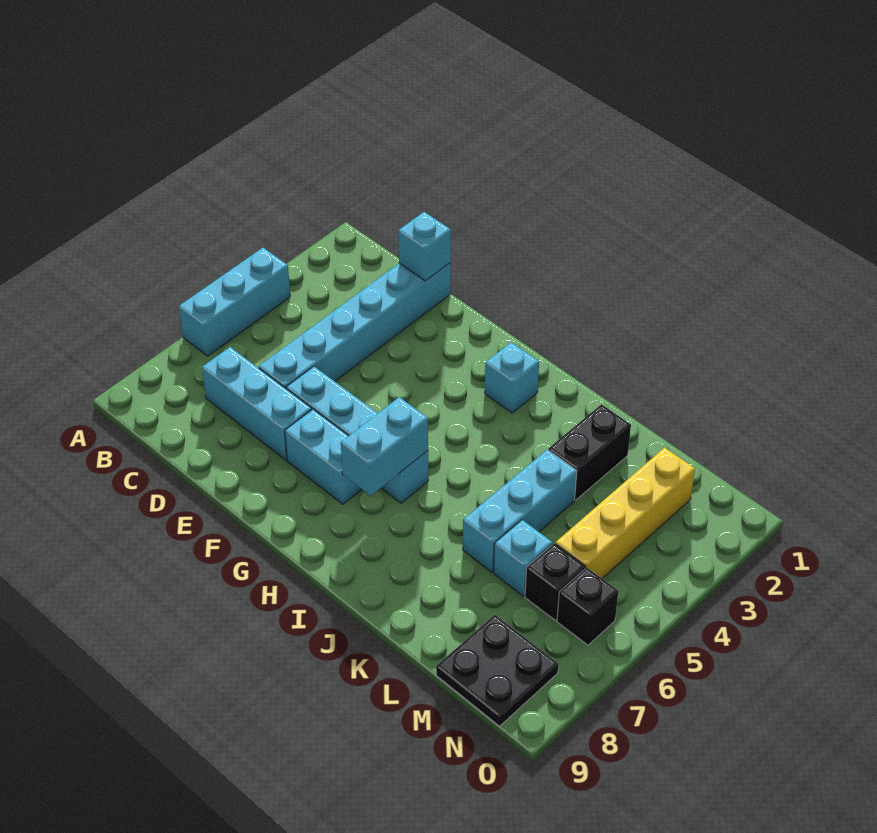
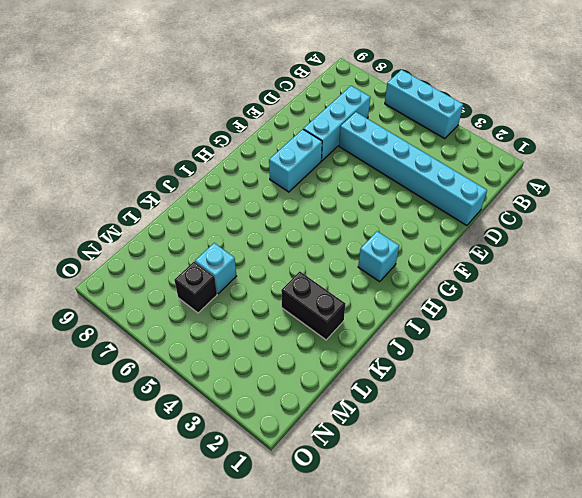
none -> cyan 1x4 brick [286,367,428,503]
none -> cyan 1x3 brick [463,450,577,572]
none -> yellow 1x4 brick [555,448,695,578]

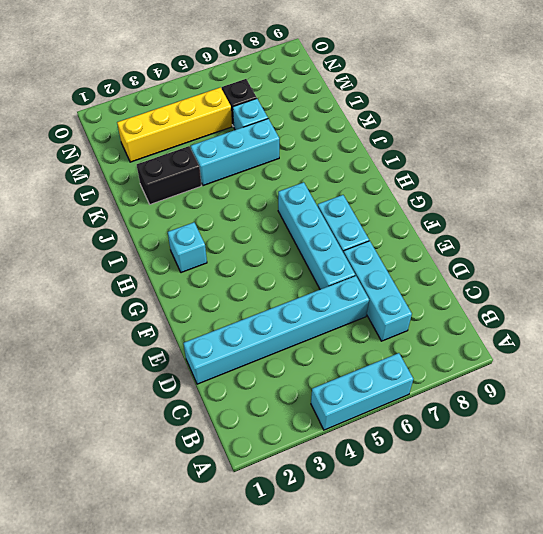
none -> black 2x2 plate [436,615,558,726]
none -> black 1x1 brick [557,568,618,645]
none -> cyan 1x1 brick [398,212,451,281]

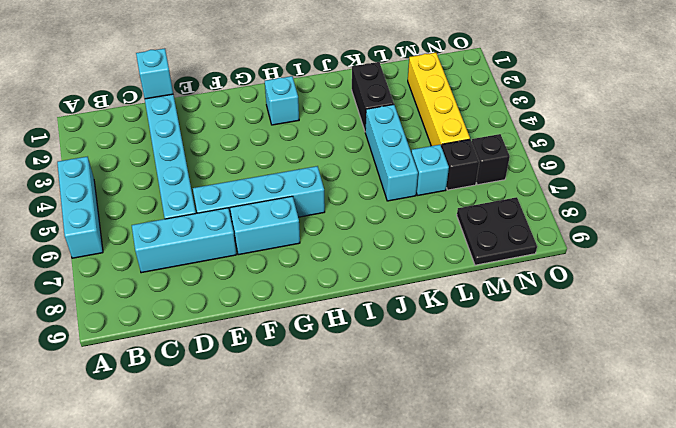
none -> cyan 1x2 brick [341,397,428,496]

